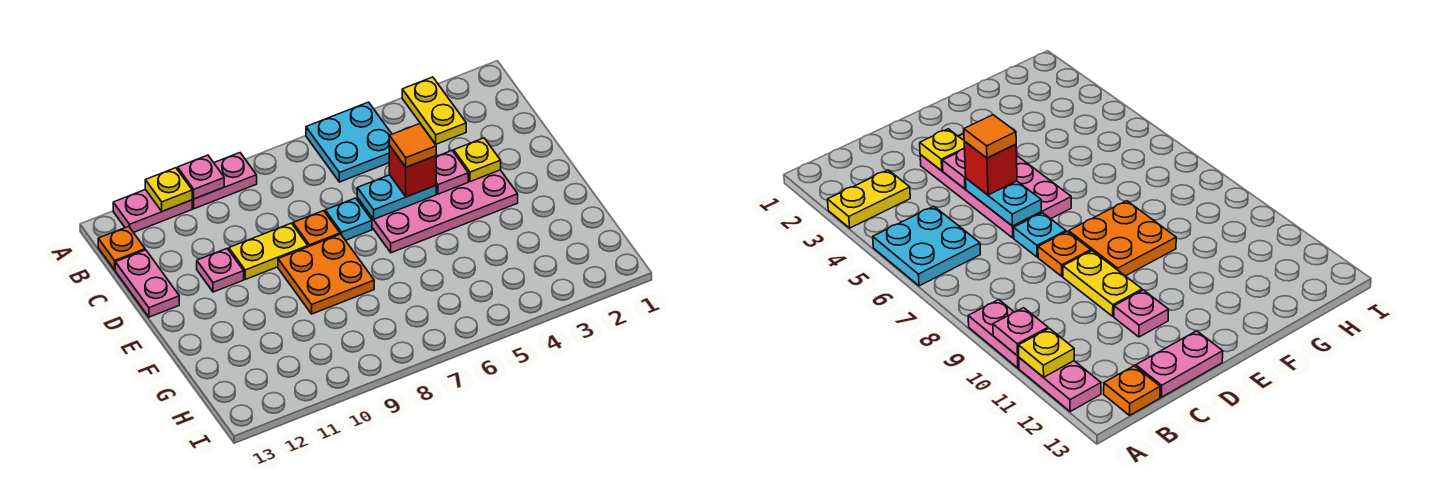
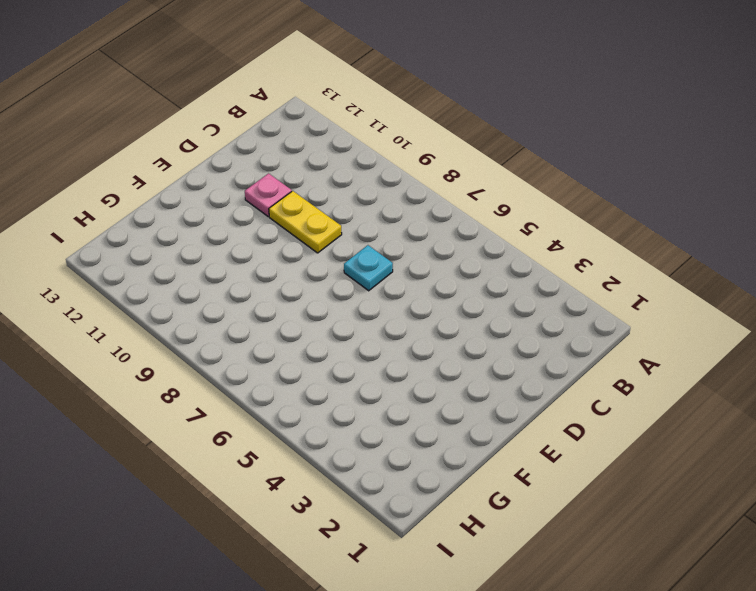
none -> yellow 1x2 plate [402,77,466,144]
none -> cyan 2x2 plate [306,102,392,182]
none -> pink 1x2 plate [192,153,257,209]

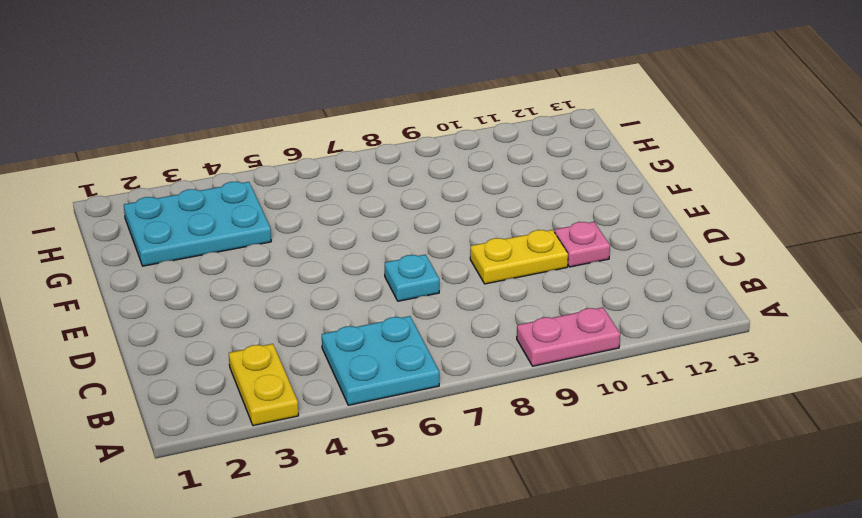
cyan 2x3 plate [124,182,271,266] -> none
none -> pink 1x2 plate [113,189,192,232]
none -> orange 1x1 plate [98,226,145,270]
none -> pink 1x2 plate [115,250,179,317]

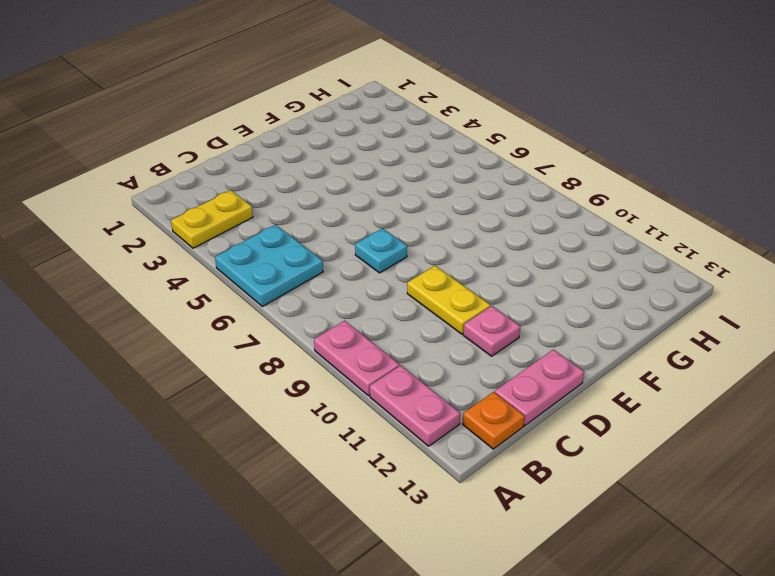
none -> pink 2x4 plate [357,170,518,253]
none -> orange 1x1 plate [293,211,340,247]
none -> orange 2x2 plate [278,234,374,314]

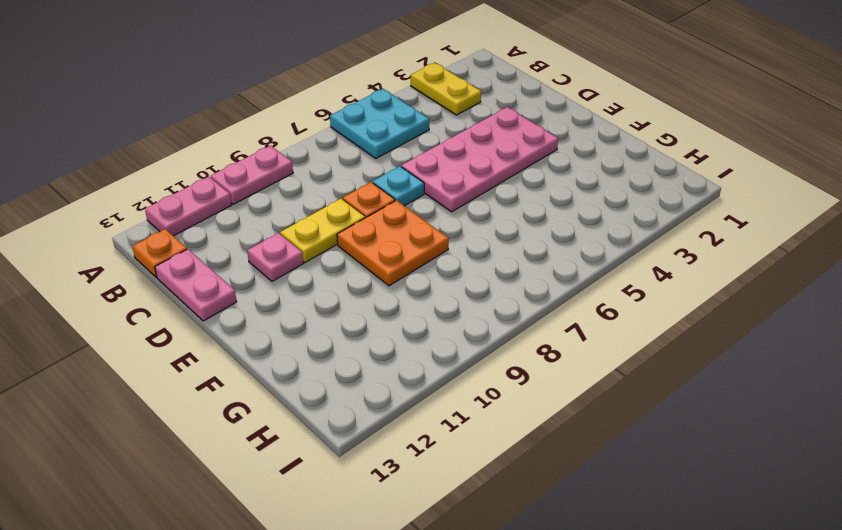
none -> pink 1x1 plate [178,155,224,199]
none -> yellow 1x1 plate [145,168,192,211]
none -> yellow 1x1 plate [454,138,501,182]

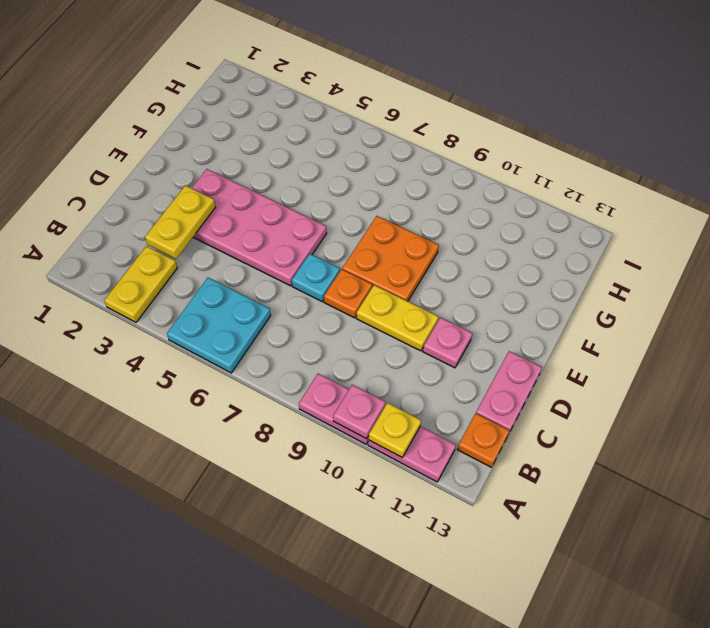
yellow 1x2 plate [145,185,215,259] -> yellow 1x1 plate [454,138,501,182]
none -> pink 1x1 plate [436,151,468,194]
none -> cyan 1x2 plate [357,175,436,219]
none -> red 1x1 brick [389,146,436,197]

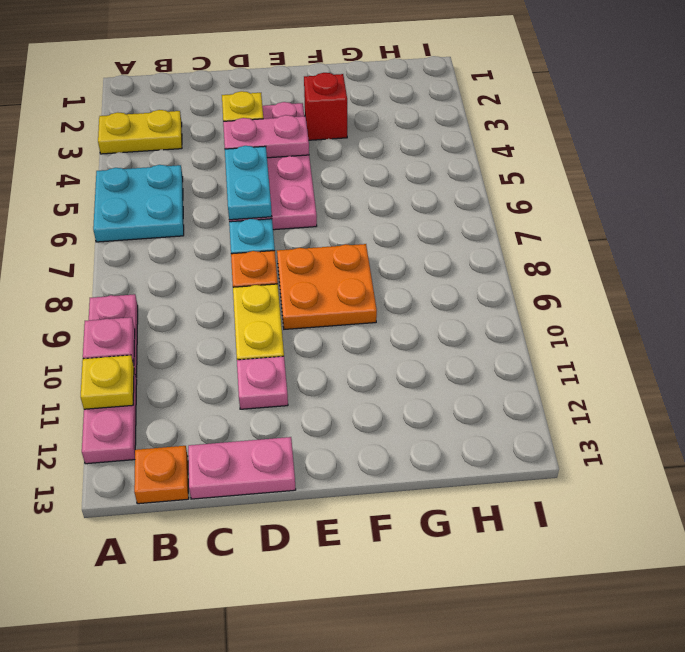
pink 1x2 plate [223,115,309,158] -> pink 1x1 plate [436,151,468,194]
red 1x1 brick [304,73,347,140] -> red 1x1 brick moved to [389,146,436,197]
none -> orange 1x1 tile [389,124,436,167]

